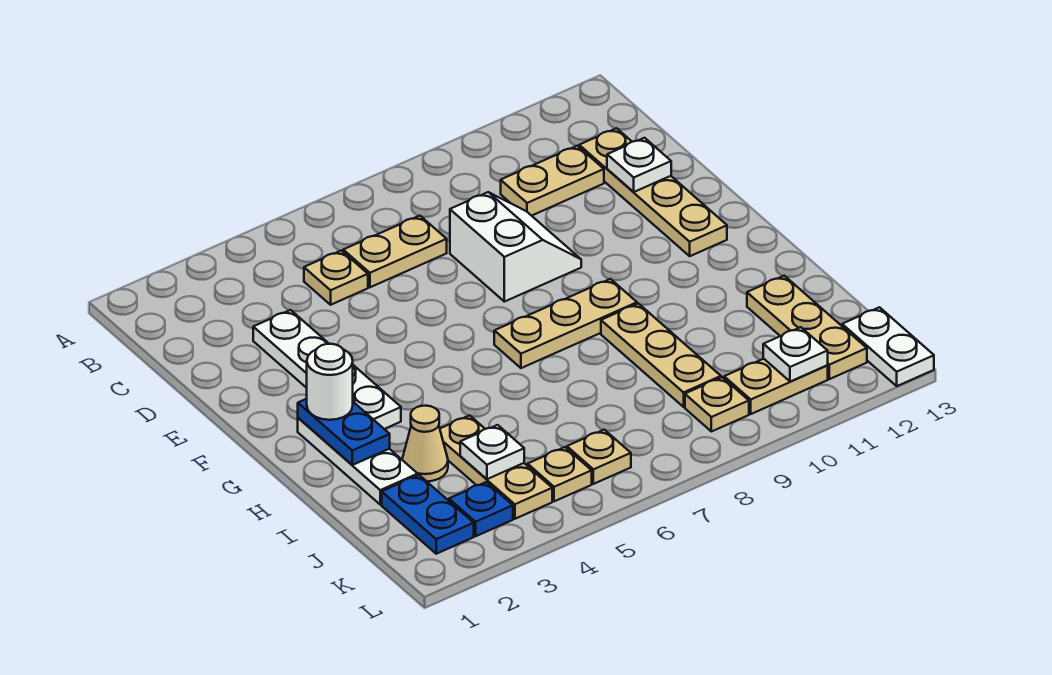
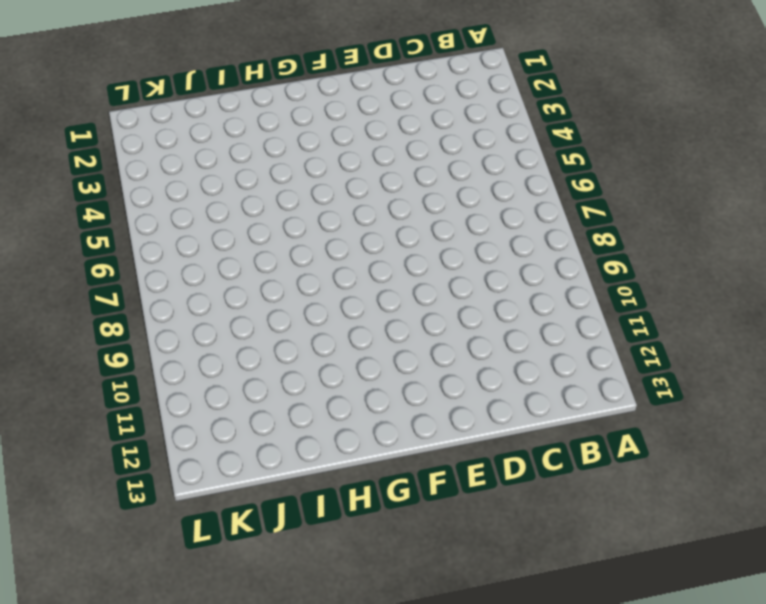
none -> tan 1x1 plate [304,251,368,305]
none -> tan 1x2 plate [343,216,447,287]
none -> tan 1x2 plate [501,146,604,216]

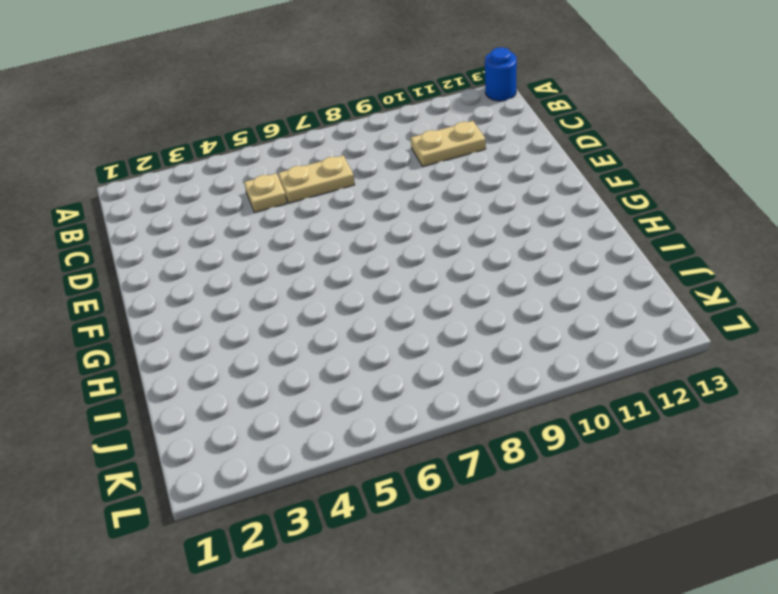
blue 1x1 round brick [485,47,517,101] -> none
none -> tan 1x4 plate [579,128,727,256]
none -> white 1x4 plate [253,310,401,429]
none -> white 2x2 slope [450,192,581,302]

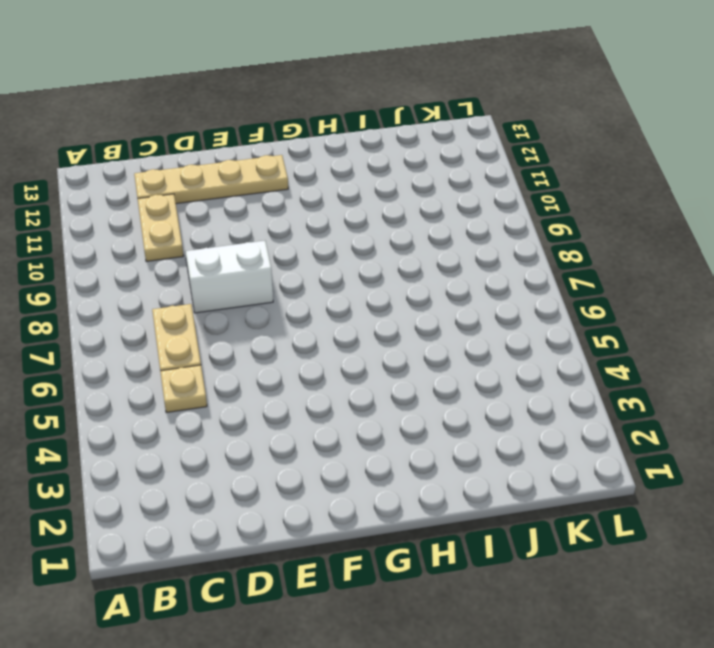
none -> white 1x4 plate [253,310,401,429]
none -> white 1x3 plate [298,418,418,505]
none -> tan 1x3 plate [494,279,637,368]

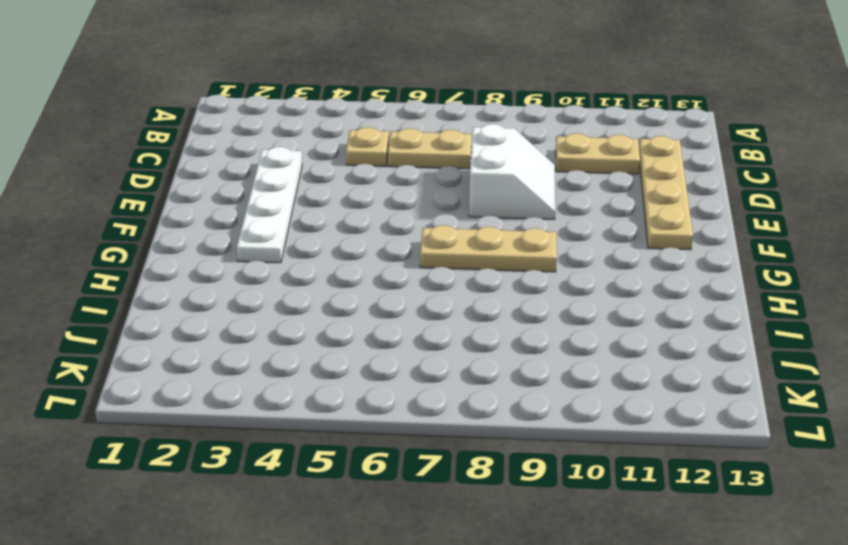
none -> white 1x3 plate [298,418,418,505]
none -> tan 1x3 plate [601,303,721,407]
none -> tan 1x1 cone [402,406,448,481]

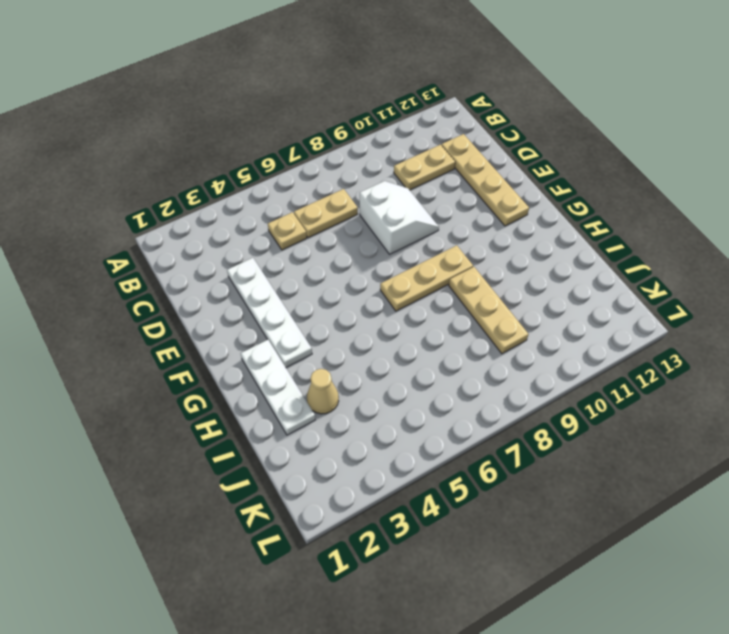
none -> tan 1x3 plate [440,415,552,519]
none -> tan 1x3 plate [747,276,867,379]
none -> blue 1x2 plate [382,475,474,554]

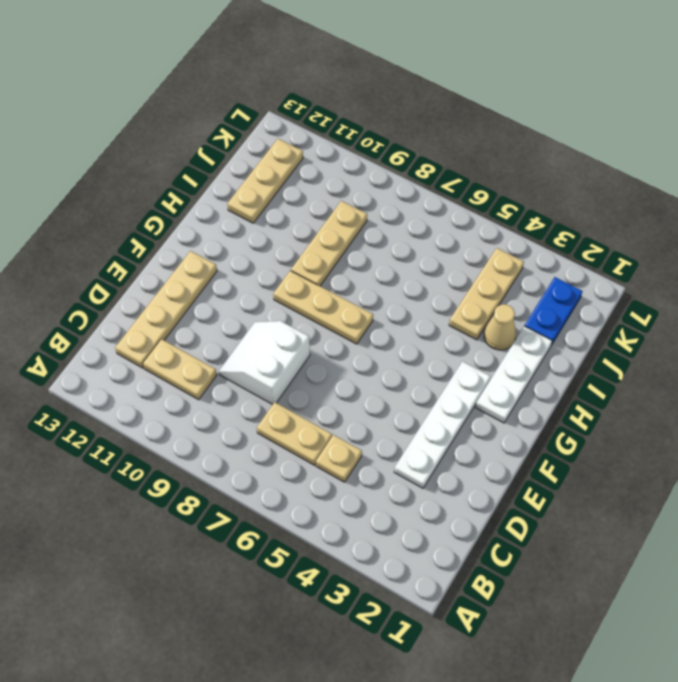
none -> blue 1x1 plate [449,482,513,536]
none -> tan 1x1 plate [528,447,592,501]
none -> tan 1x1 plate [567,430,631,484]

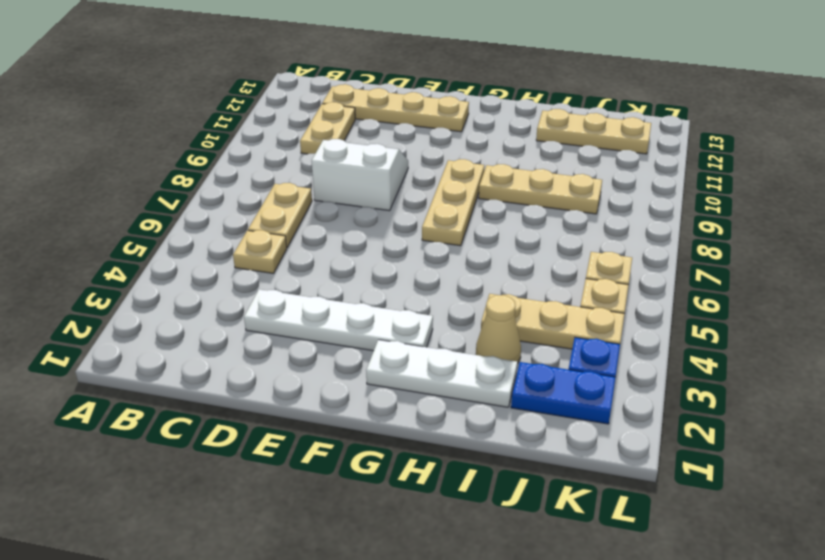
none -> tan 1x1 plate [685,377,749,432]
none -> tan 1x2 plate [724,359,828,414]
none -> white 1x2 plate [842,307,934,386]

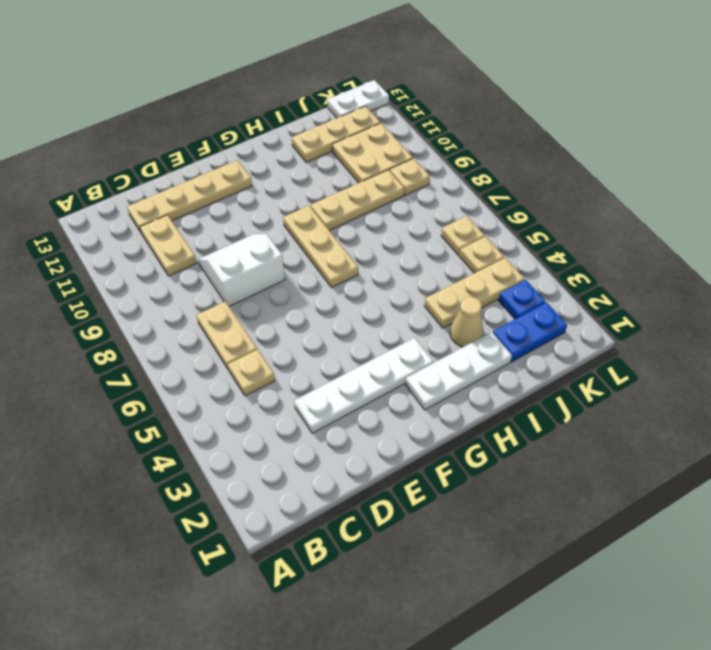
tan 2x2 plate [332,123,413,183] -> tan 1x2 plate [724,359,828,414]
none -> white 1x1 plate [607,138,671,192]
none -> blue 1x2 plate [298,399,390,465]
none -> white 1x1 plate [460,425,524,479]

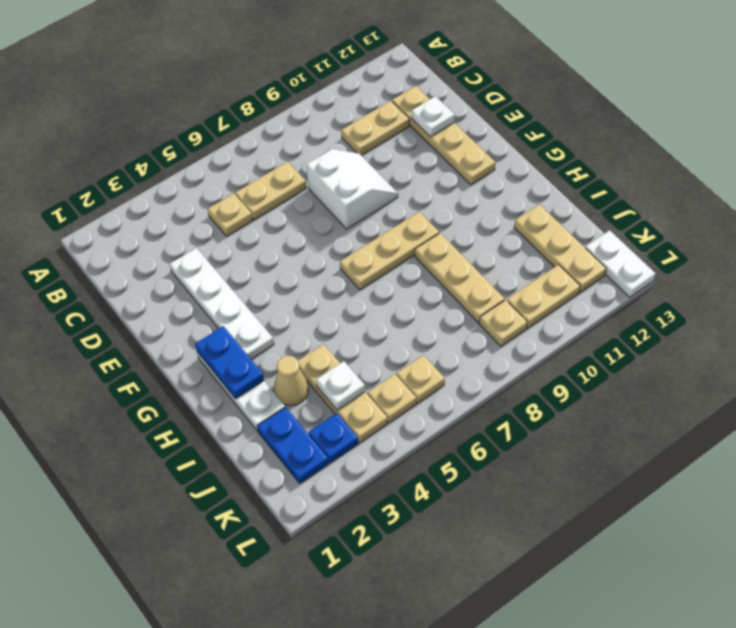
none -> white 1x1 plate [763,327,828,382]
none -> white 1x1 round brick [307,344,353,420]

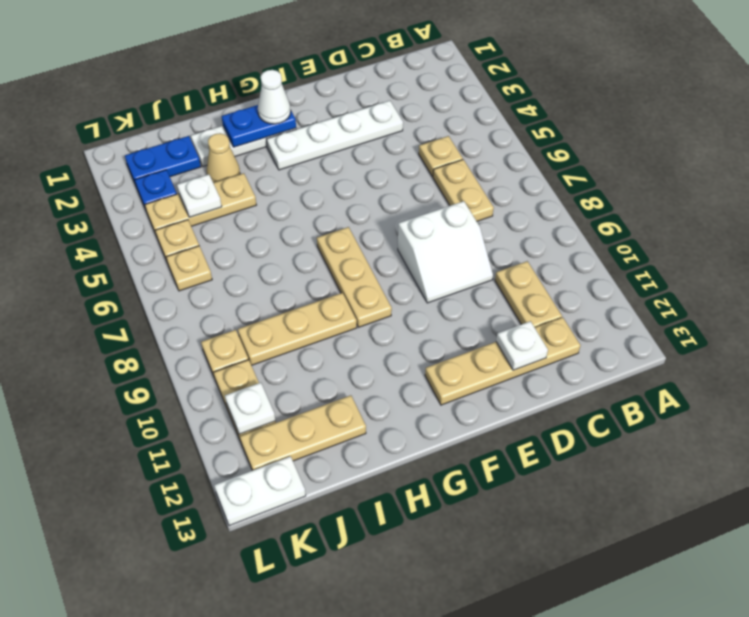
white 1x1 cone [258,70,291,124] -> white 1x1 round brick [307,344,353,420]

